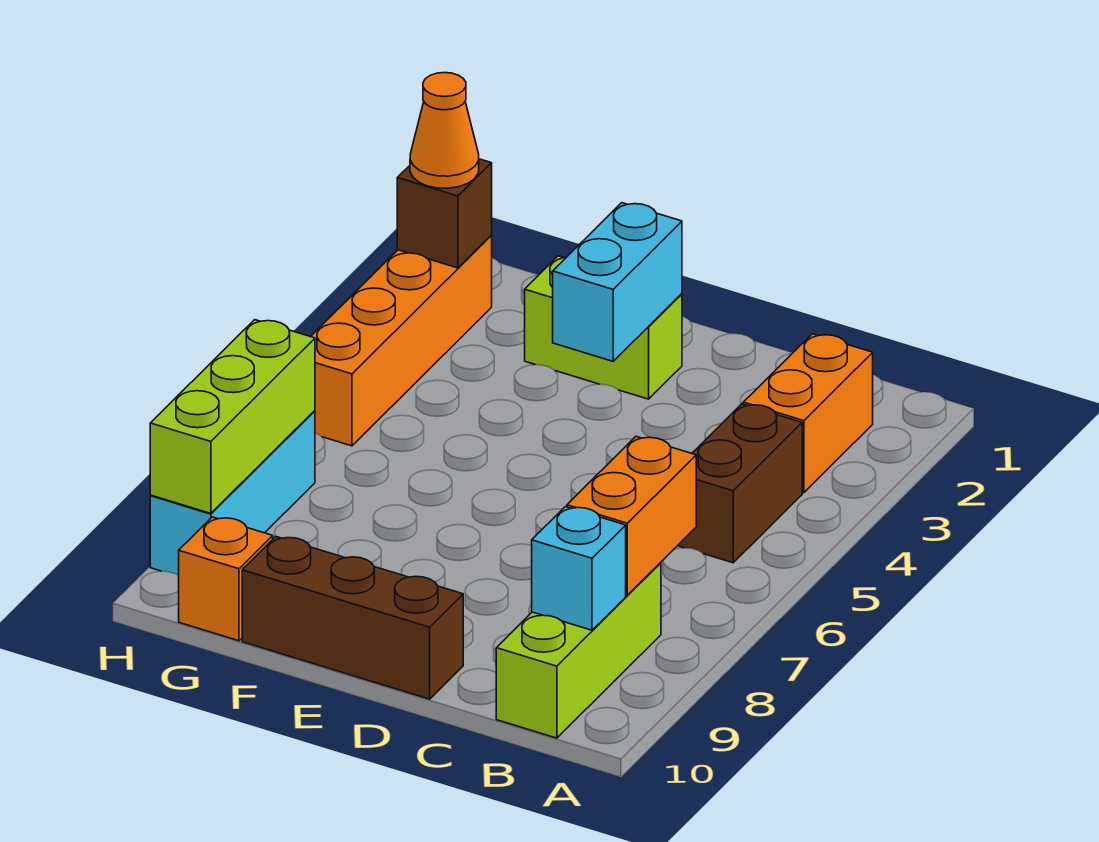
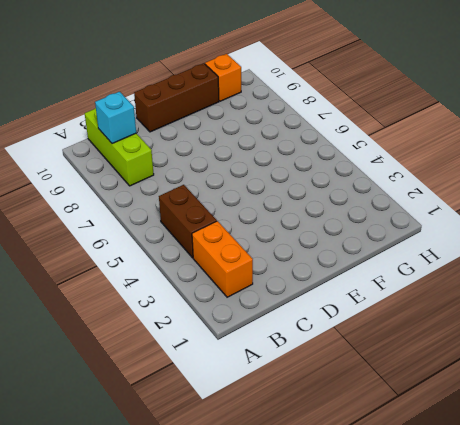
none -> lime 1x2 brick [525,256,682,399]
none -> orange 1x4 brick [311,236,492,446]
none -> cyan 1x3 brick [150,411,315,576]

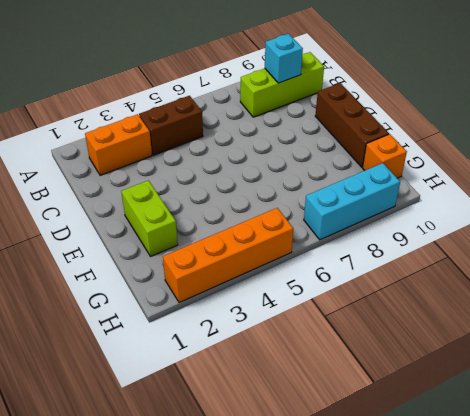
none -> orange 1x2 brick [567,437,696,595]
none -> cyan 1x2 brick [553,203,682,361]
none -> brown 1x1 brick [397,159,492,268]

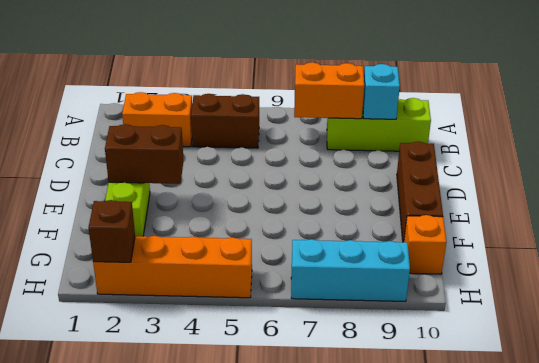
brown 1x2 brick [105,124,183,184] -> cyan 1x2 brick [553,203,682,361]
none -> lime 1x3 brick [150,320,315,513]
none -> orange 1x1 cone [410,73,479,188]

